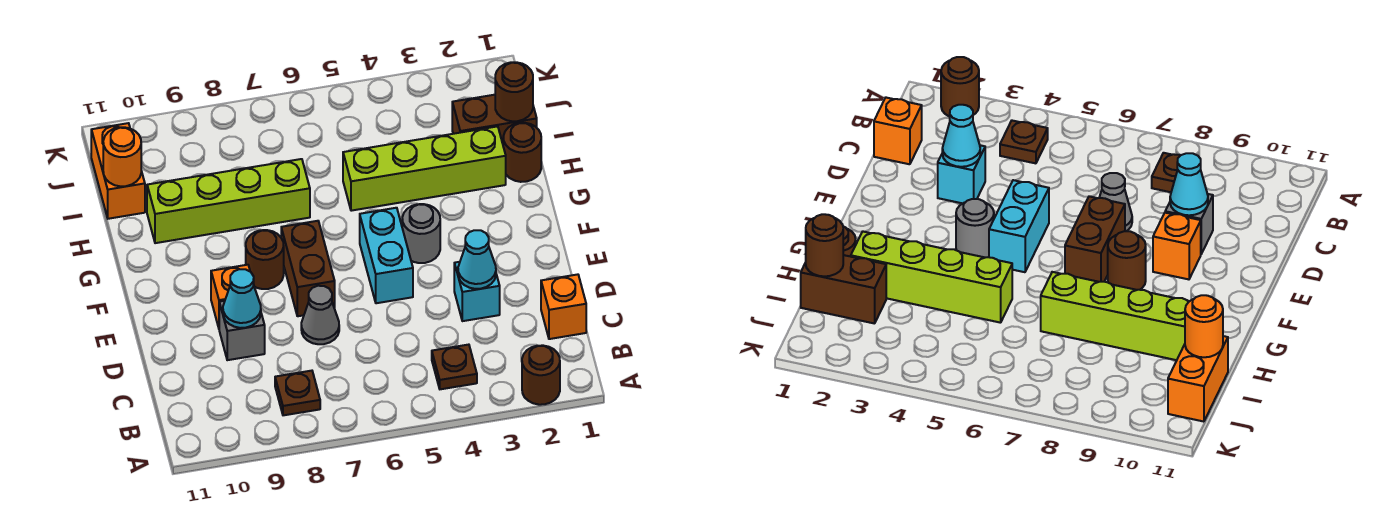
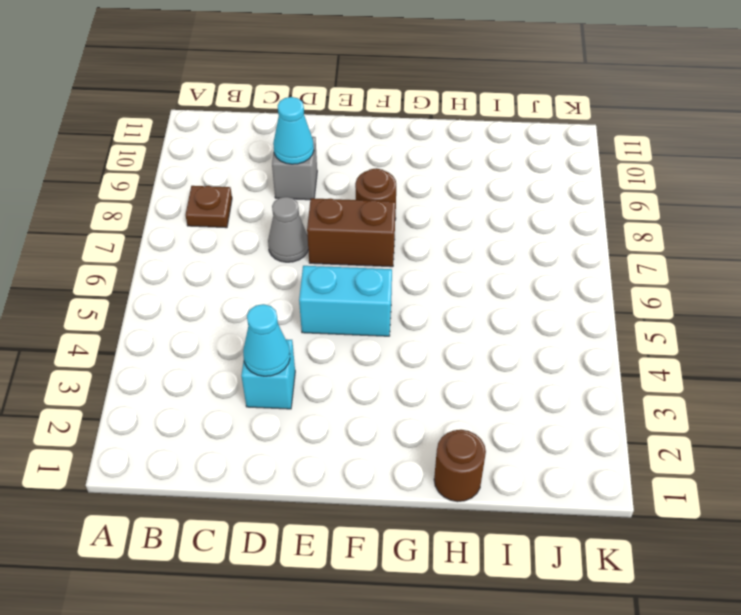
none -> brown 1x1 round brick [522,345,560,405]
none -> brown 1x1 plate [432,345,477,389]
none -> orange 1x1 brick [541,274,586,339]

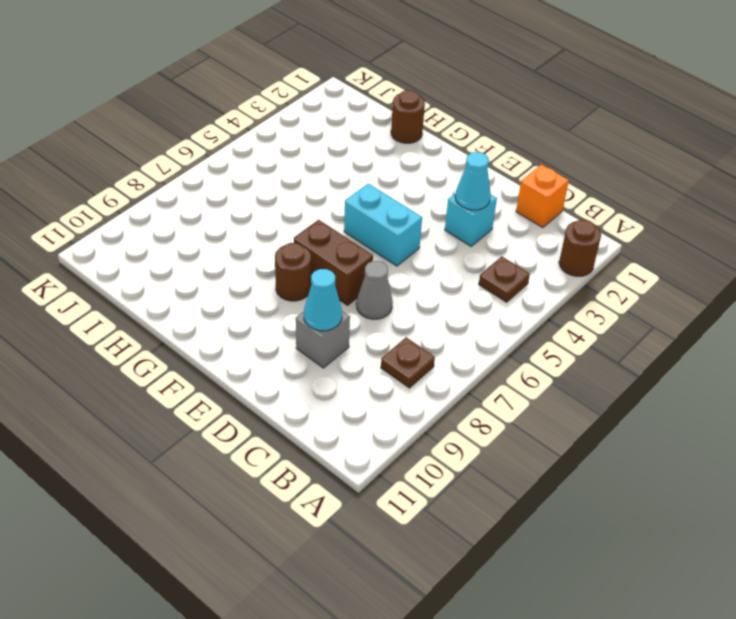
none -> orange 1x1 brick [211,265,250,328]
none -> grey 1x1 round brick [402,204,440,263]
none -> lime 1x4 brick [343,126,506,211]

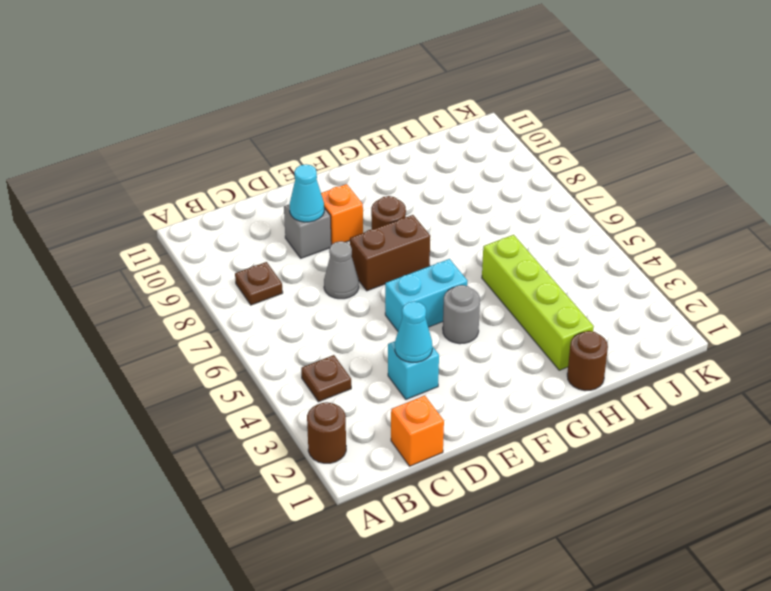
none -> lime 1x4 brick [147,159,310,243]
none -> brown 1x2 brick [452,95,537,143]
none -> orange 1x2 brick [91,123,145,219]

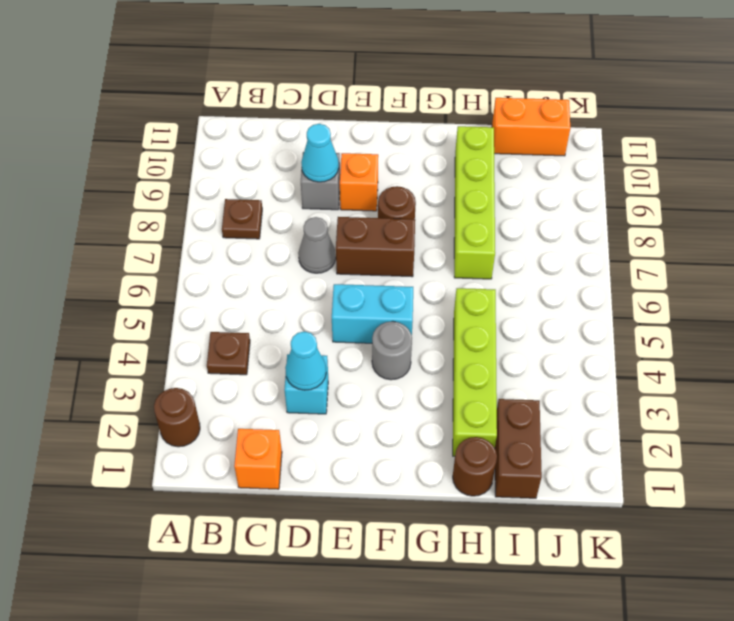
none -> brown 1x1 round brick [495,62,533,121]
none -> orange 1x1 round brick [103,127,141,186]

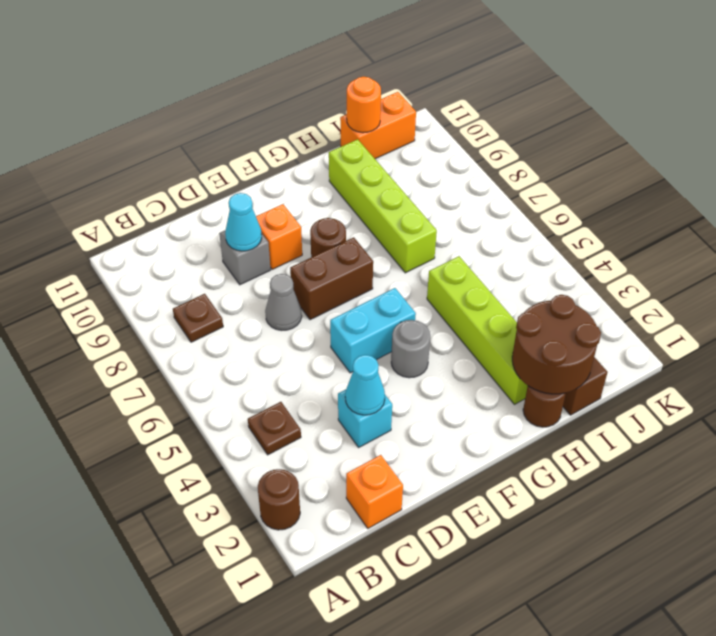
brown 2x2 round brick [512,295,601,394] -> brown 1x1 round brick [495,62,533,121]

